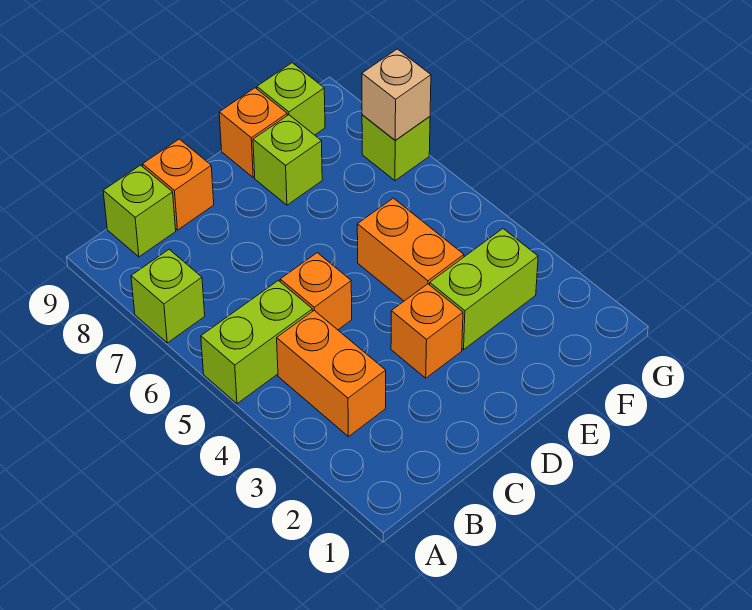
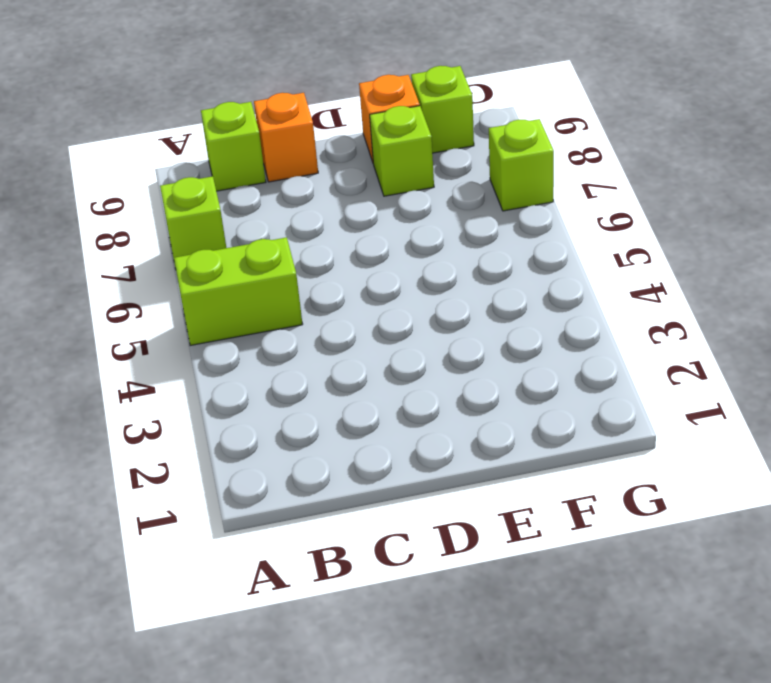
none -> orange 1x2 brick [277,311,386,437]
none -> orange 1x1 brick [280,253,352,330]
none -> orange 1x1 brick [391,284,463,378]

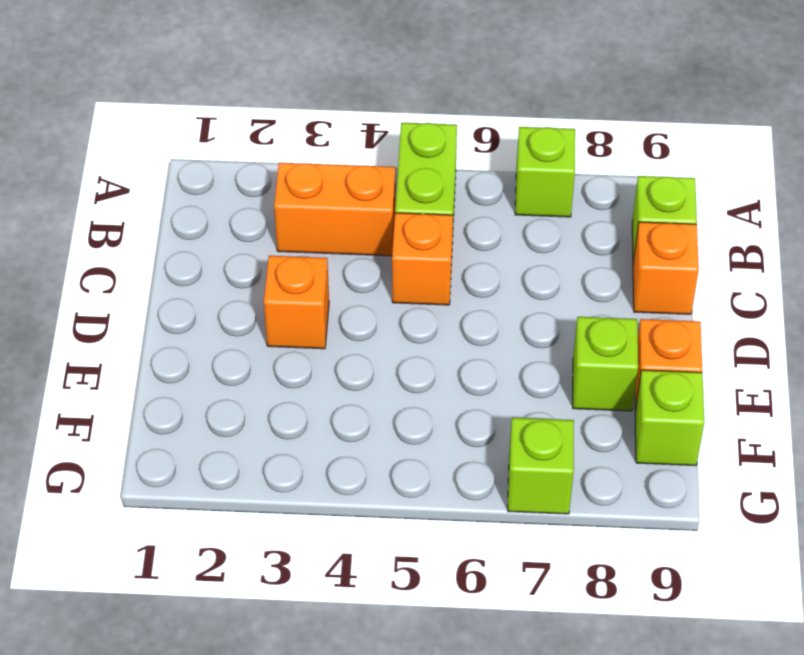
none -> lime 1x2 brick [430,229,538,350]
none -> orange 1x2 brick [357,198,464,301]
none -> tan 1x1 brick [362,49,431,140]

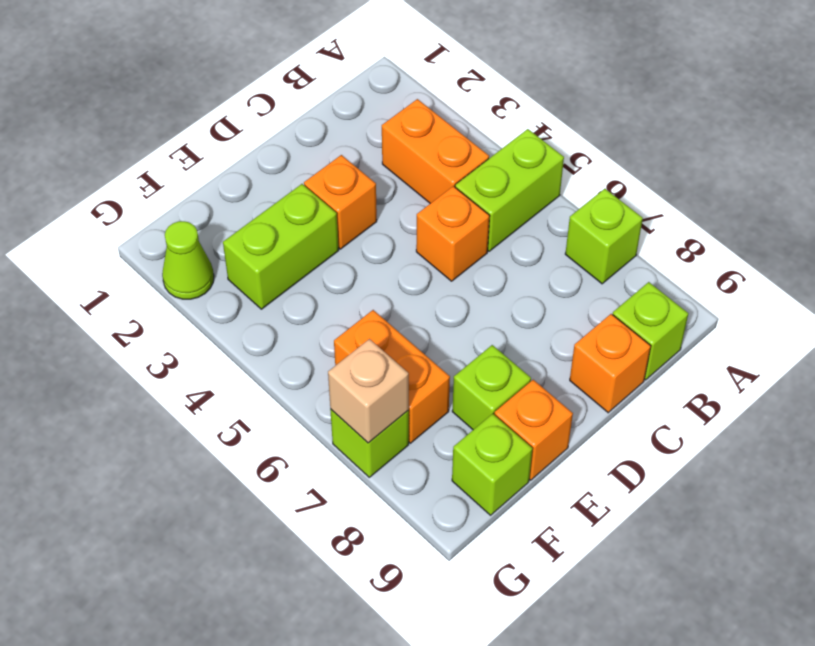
orange 1x2 brick [334,310,450,443] -> orange 1x2 brick moved to [357,198,464,301]
lime 1x1 cone [162,221,214,299] -> none

